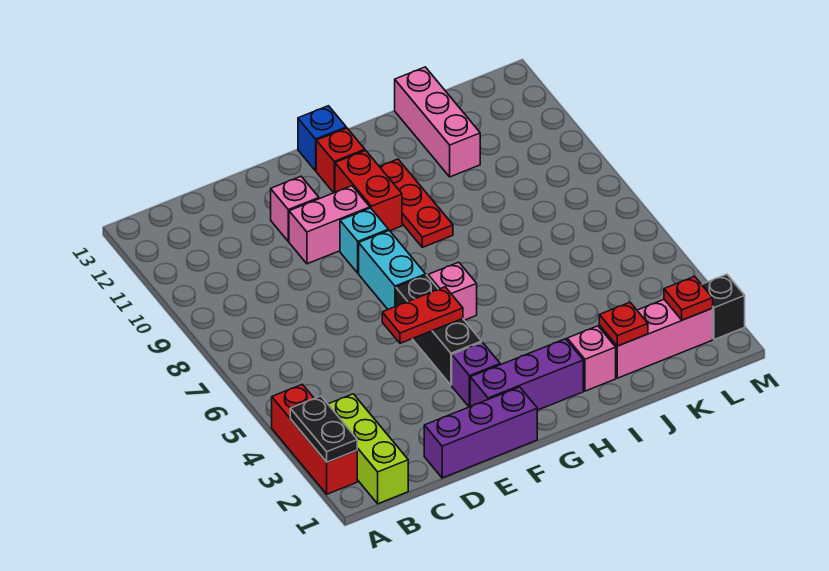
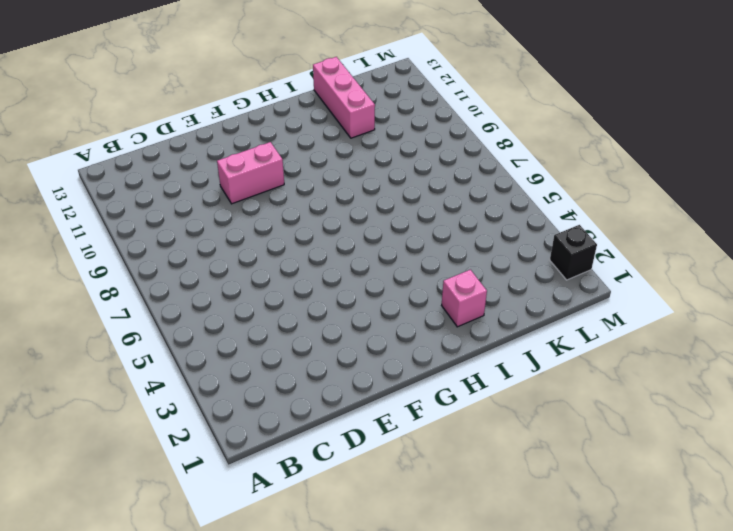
none -> red 1x3 brick [272,384,357,494]
none -> lime 1x3 brick [328,394,408,504]
none -> purple 1x3 brick [424,387,537,478]

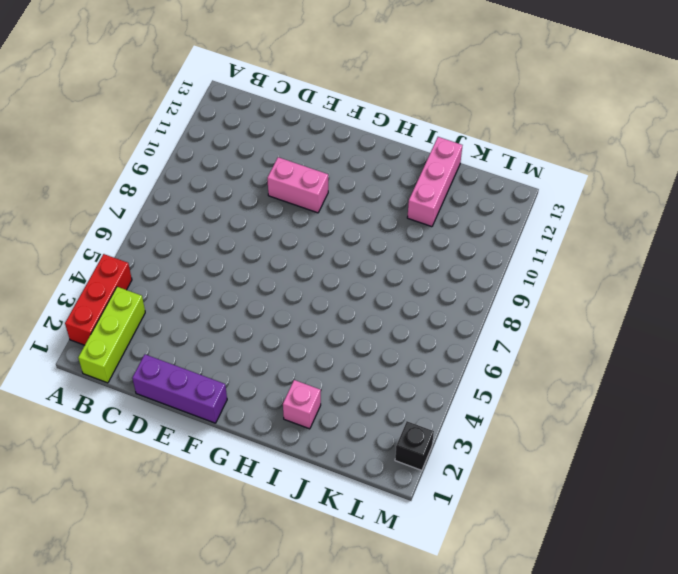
none -> pink 1x1 brick [271,176,319,241]
none -> purple 1x3 brick [470,339,583,410]
none -> purple 1x1 brick [452,342,500,407]

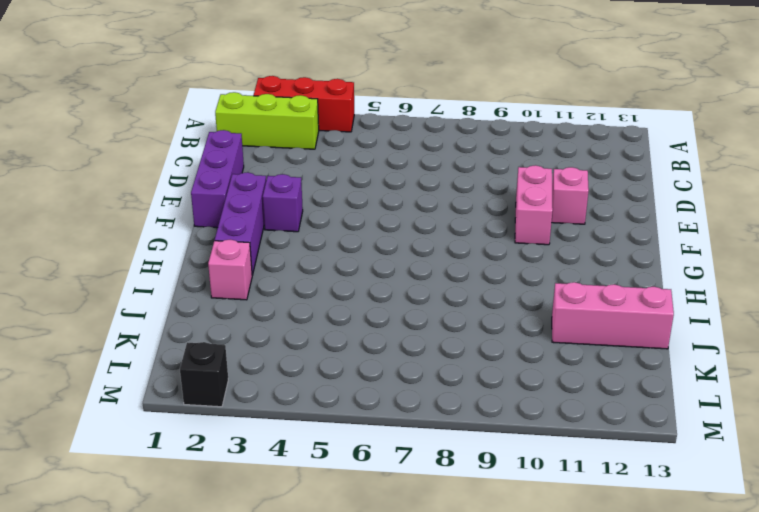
none -> black 1x3 brick [396,275,482,385]
none -> cyan 1x2 brick [359,231,426,309]
none -> cyan 1x1 brick [340,208,388,273]

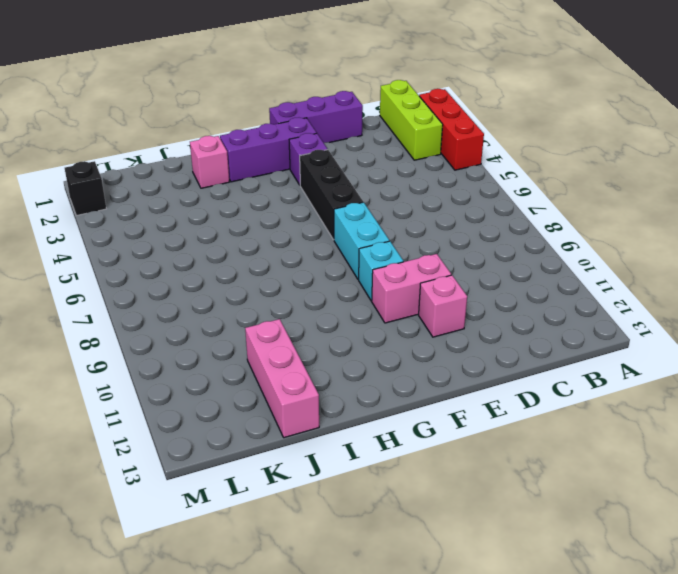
none -> pink 1x1 brick [428,262,477,320]
none -> red 1x2 brick [335,150,402,231]
none -> red 1x1 brick [316,128,365,193]

